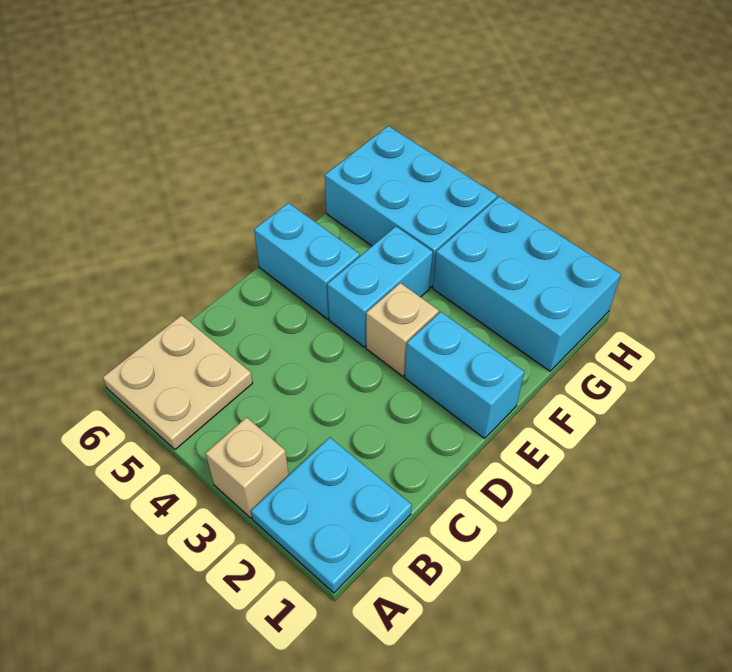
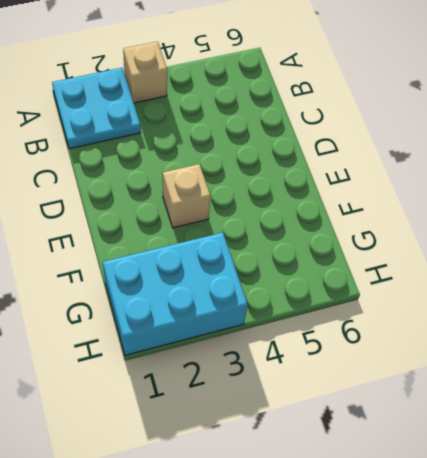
none -> tan 2x2 plate [103,315,253,450]
none -> cyan 1x2 brick [405,312,524,438]

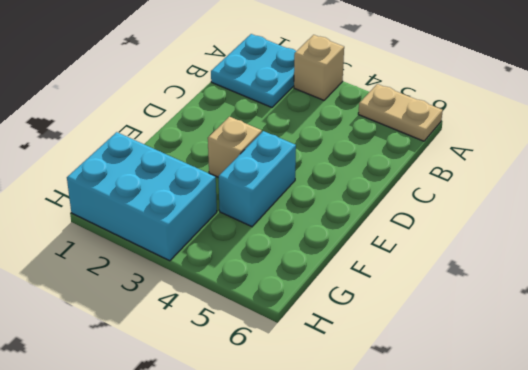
tan 1x2 plate [358,84,443,141] -> tan 2x2 plate [103,315,253,450]
none -> cyan 1x2 brick [405,312,524,438]
none -> cyan 1x2 brick [254,203,360,319]

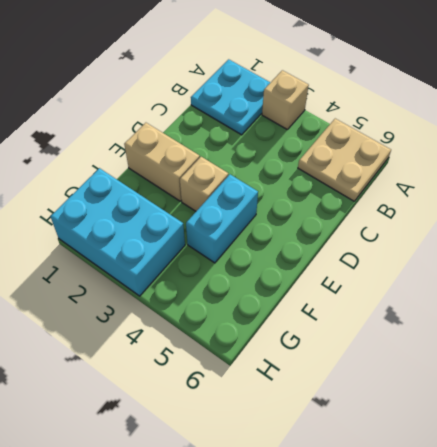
tan 1x2 brick [124,123,200,201] -> cyan 1x2 brick [405,312,524,438]
none -> cyan 1x2 brick [254,203,360,319]
none -> cyan 2x3 brick [325,126,497,287]

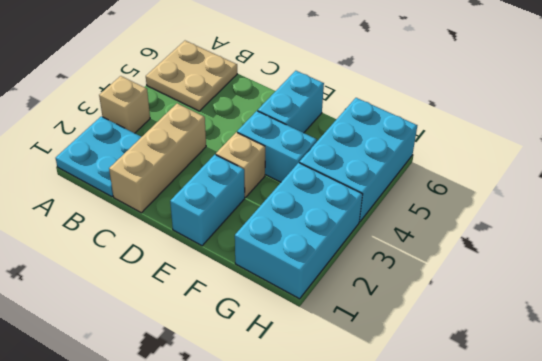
tan 1x3 brick [109,103,206,213] -> none

